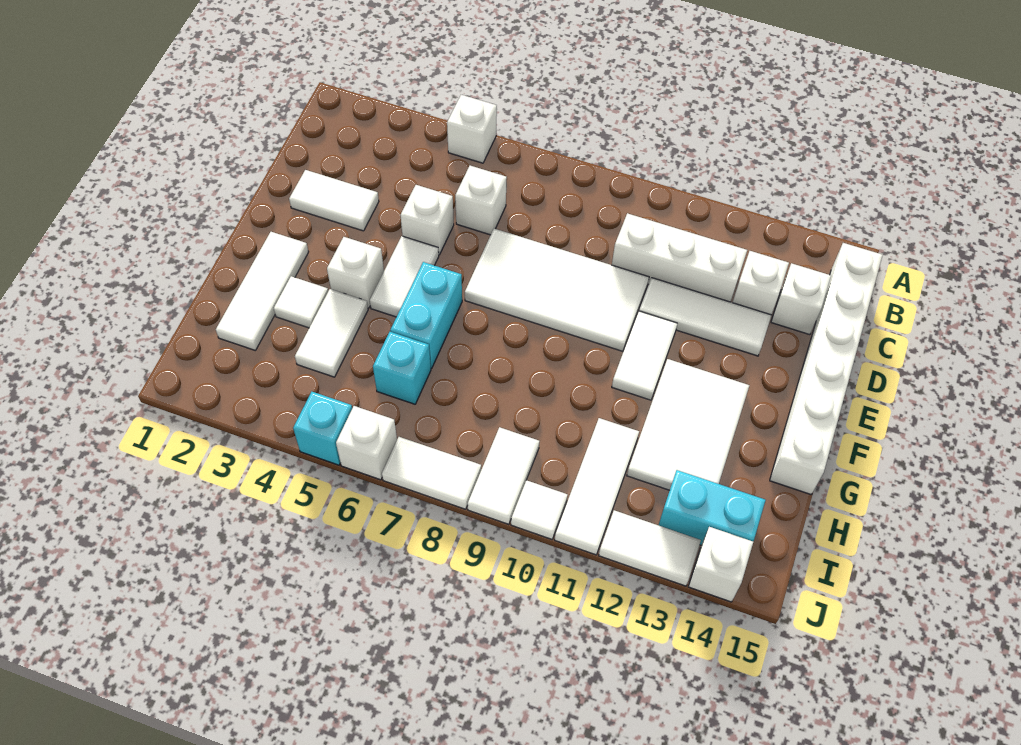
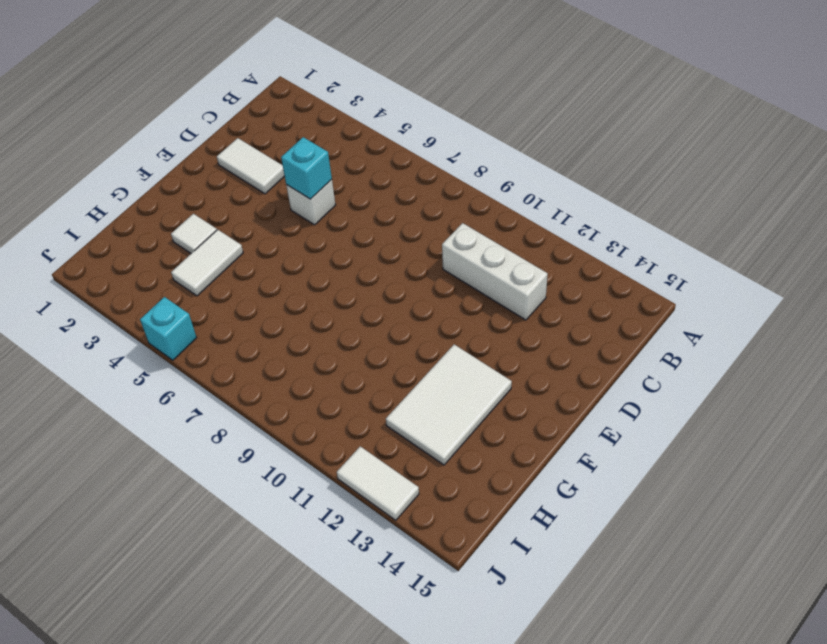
cyan 1x1 brick [281,137,332,199] -> cyan 1x1 brick moved to [373,332,431,404]
none -> white 1x1 brick [447,95,497,163]
none -> white 1x6 brick [770,243,883,494]
none -> white 1x1 brick [455,166,507,235]

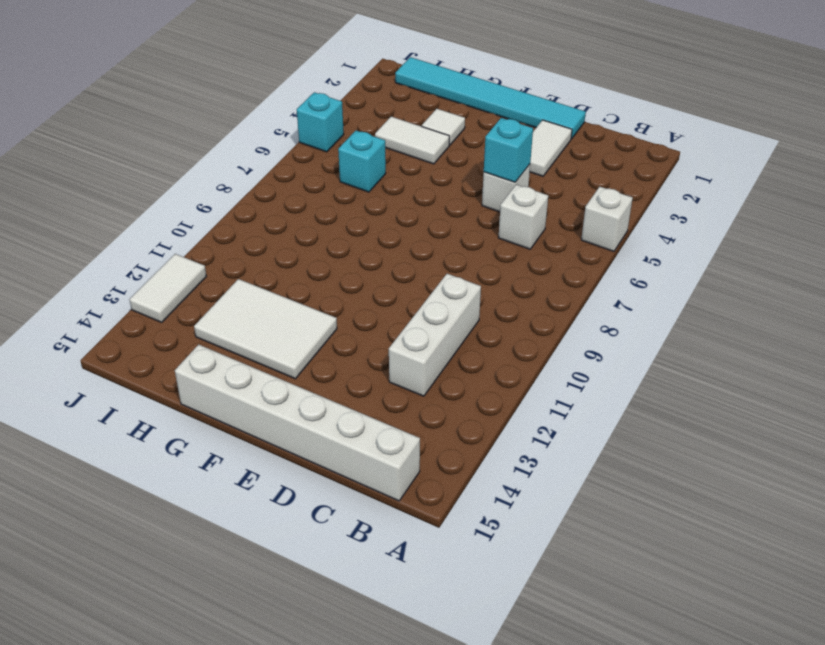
cyan 1x6 tile [395,57,586,139] -> none
cyan 1x1 brick [484,118,533,182] -> none
none -> white 1x1 brick [733,251,789,315]
none -> white 1x1 brick [771,263,831,335]
none -> white 2x4 tile [465,229,649,351]

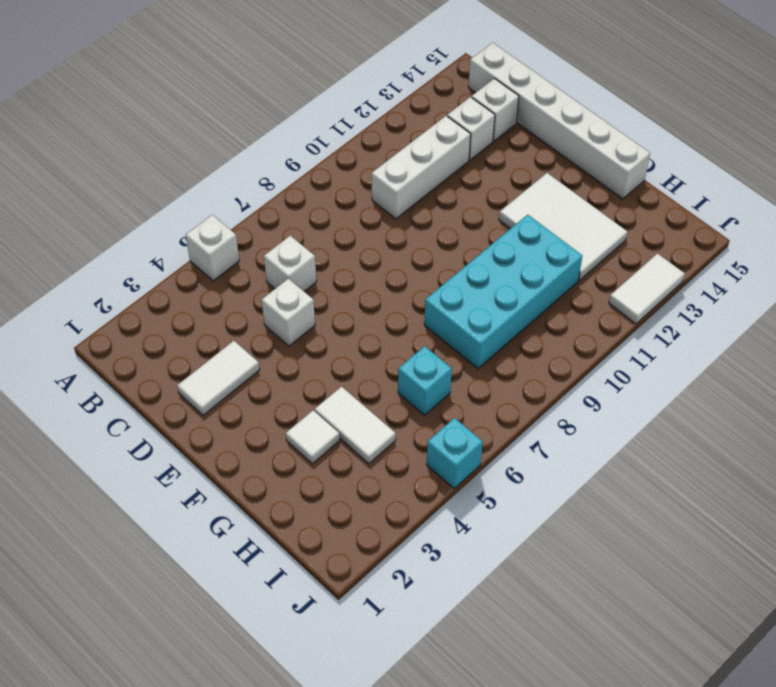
cyan 2x4 brick [424,215,582,369] -> white 1x3 tile [555,418,639,555]
none -> white 2x4 tile [465,229,649,351]
none -> white 1x3 tile [639,278,771,356]
none -> white 1x2 tile [370,236,439,317]

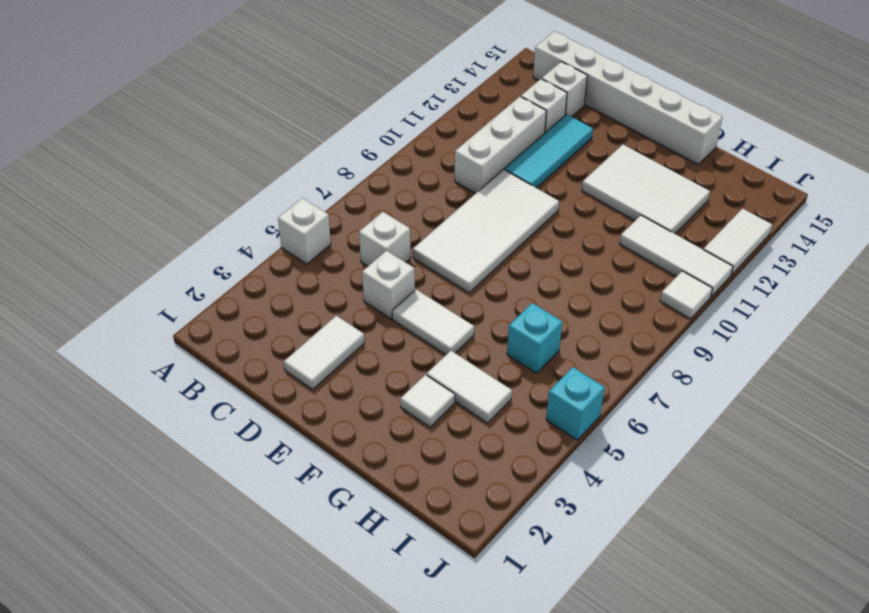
cyan 1x3 tile [504,114,593,188] -> white 1x3 tile [639,278,771,356]
none -> white 1x2 tile [612,311,678,400]
none -> white 1x3 tile [216,232,309,350]
none -> white 1x1 brick [327,237,384,308]

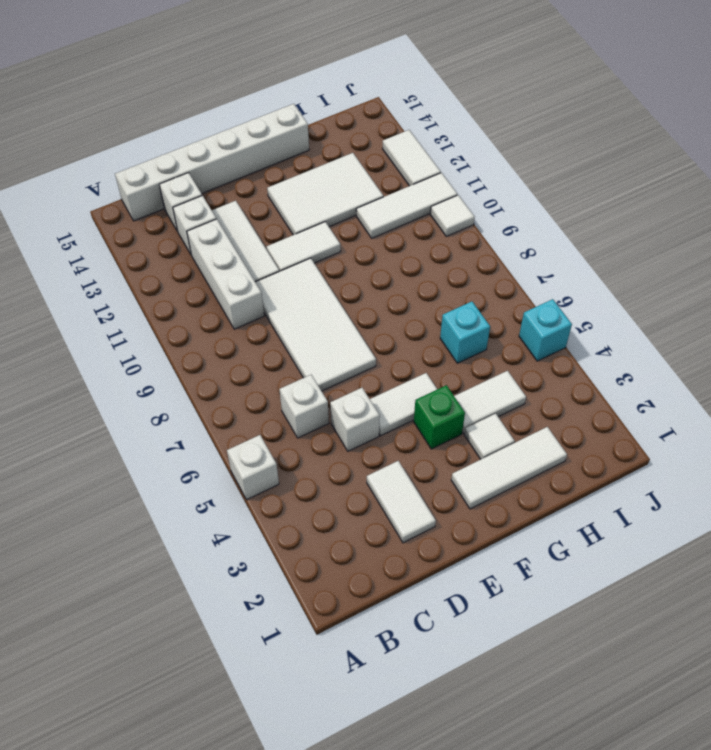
green 1x1 brick [414,385,465,449] -> white 1x1 brick [327,237,384,308]
none -> cyan 1x2 brick [390,262,462,368]
none -> white 1x2 tile [468,427,540,524]
none -> cyan 1x2 brick [659,470,766,545]

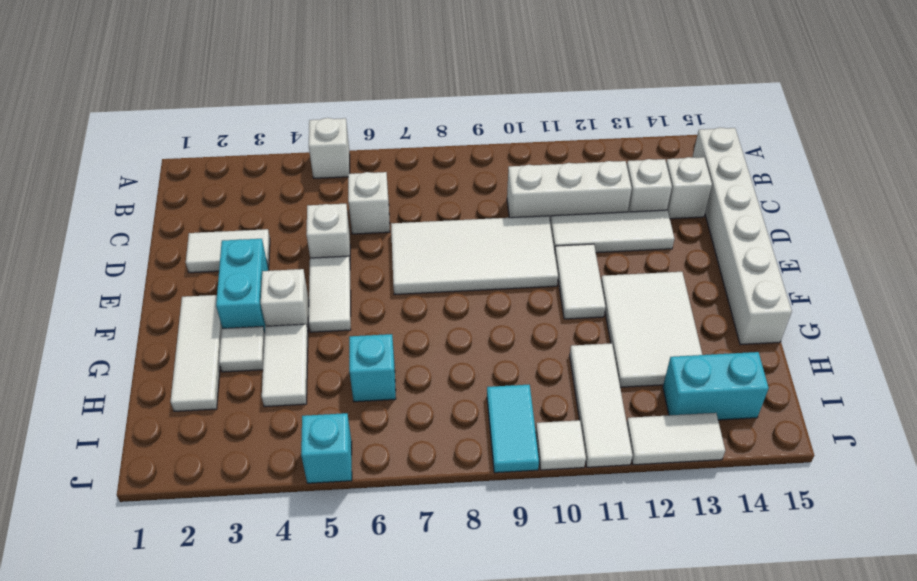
cyan 1x2 brick [216,239,269,333] -> cyan 1x2 brick moved to [390,262,462,368]
cyan 1x2 tile [487,385,539,473] -> white 1x2 tile [468,427,540,524]
none -> white 1x1 brick [336,406,397,480]
none -> white 1x2 tile [382,437,481,509]
none -> white 1x1 brick [688,527,753,602]

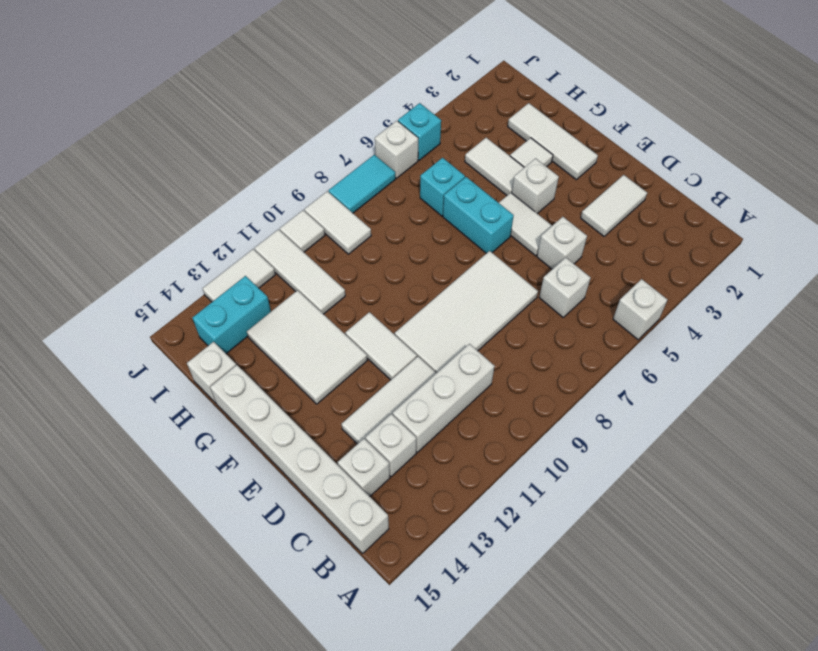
white 1x1 brick [187,342,236,403] -> white 1x1 brick moved to [688,527,753,602]
cyan 1x2 tile [329,155,396,213] -> white 1x2 tile [382,437,481,509]

